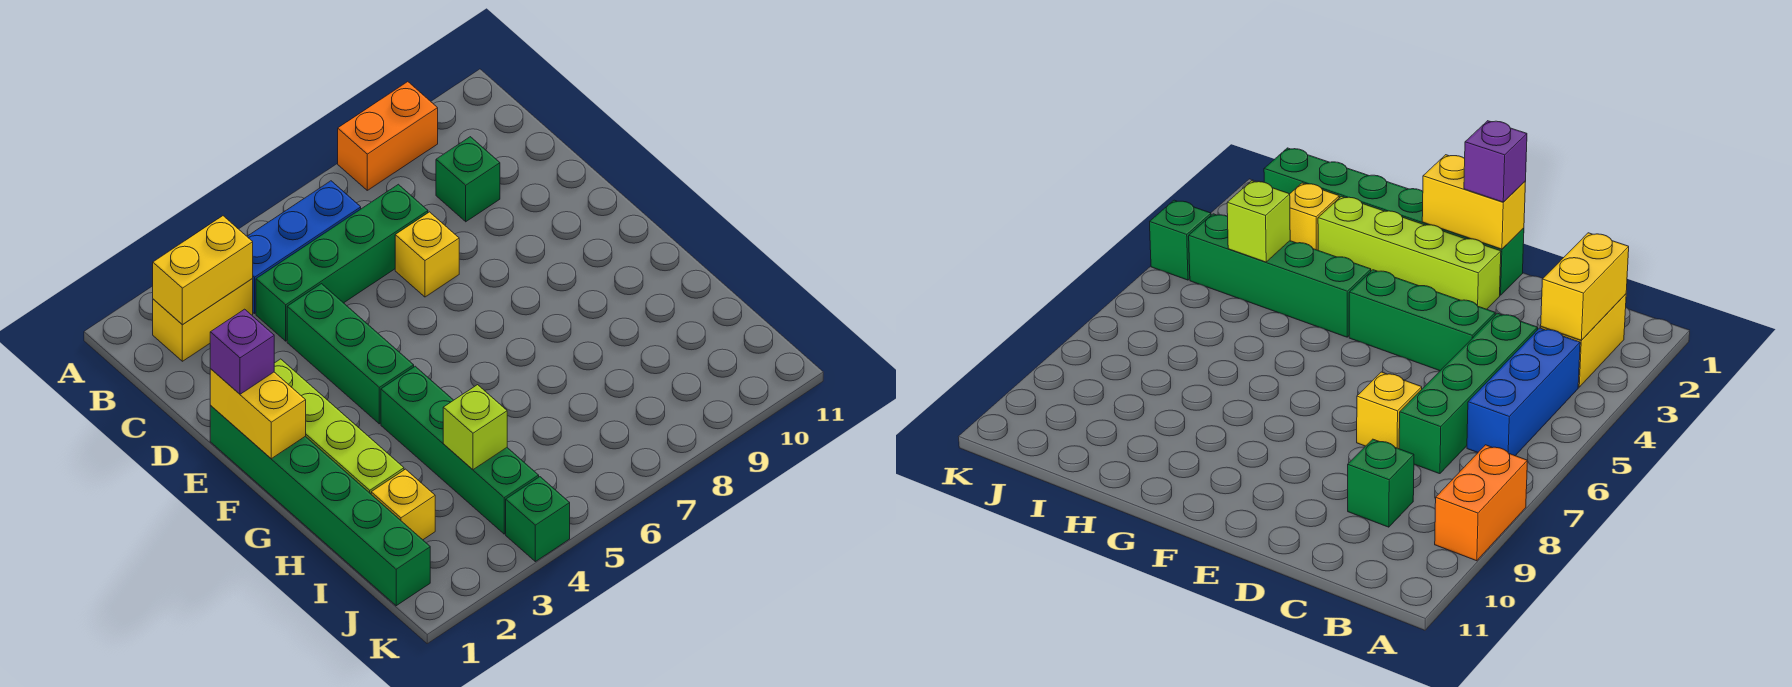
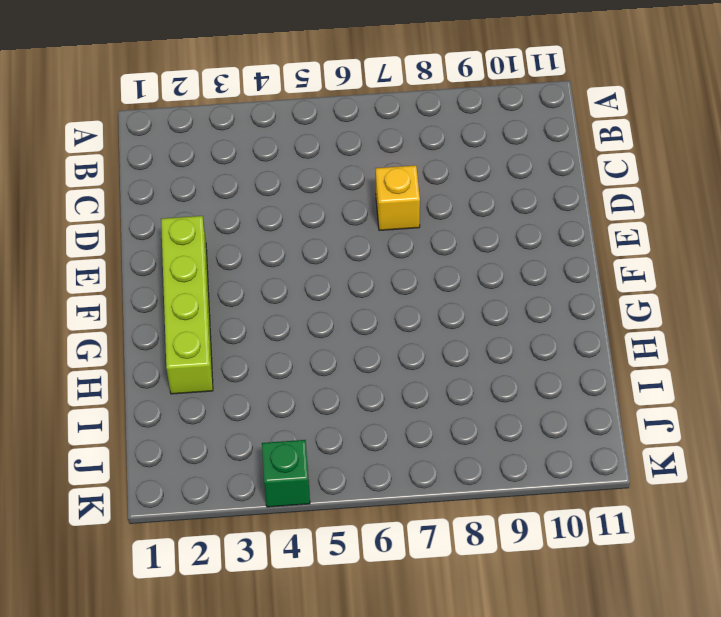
none -> orange 1x2 brick [338,82,438,190]
none -> yellow 1x2 brick [153,279,253,361]
none -> blue 1x3 brick [247,181,361,314]

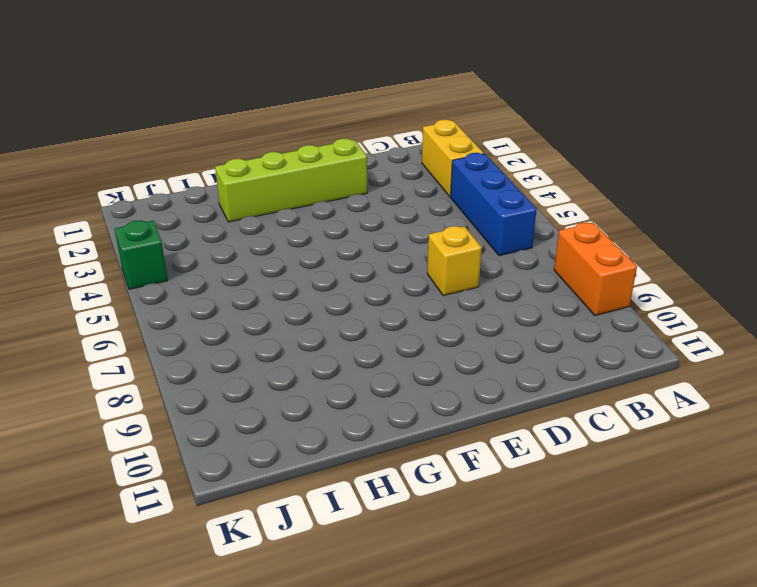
none -> green 1x4 brick [256,184,428,341]
none -> green 1x1 brick [436,137,500,222]
none -> green 1x3 brick [287,284,414,424]

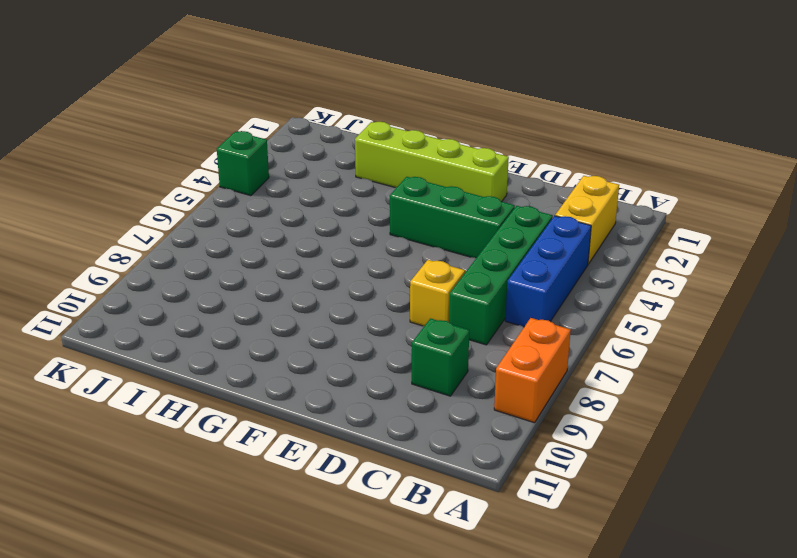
none -> green 1x6 brick [210,405,430,606]
none -> green 1x4 brick [381,366,539,534]
none -> yellow 1x1 brick [371,469,435,540]

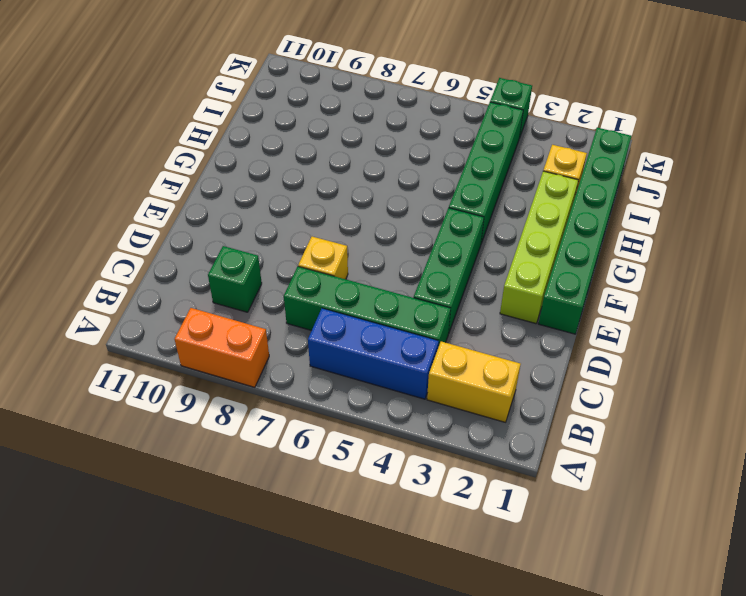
none -> yellow 1x2 brick [153,216,253,325]
none -> yellow 1x2 brick [210,369,306,459]
none -> lime 1x1 brick [443,385,507,470]

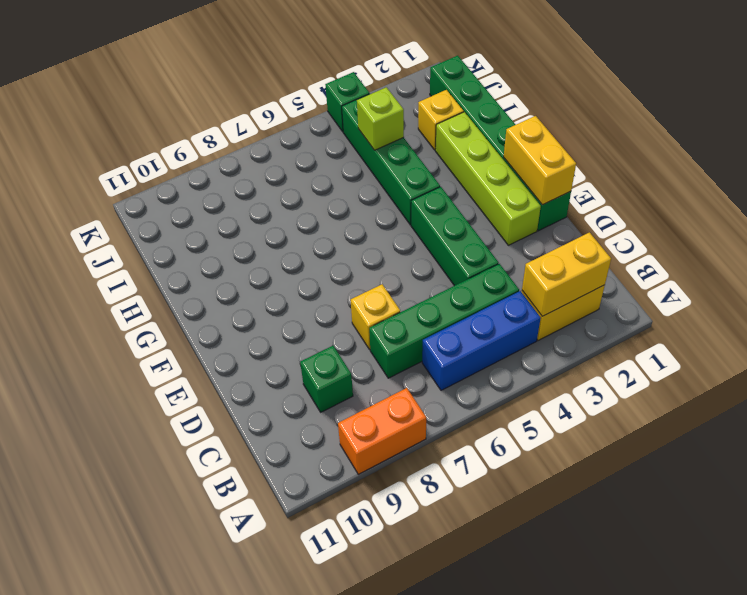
none -> purple 1x1 brick [210,309,274,394]

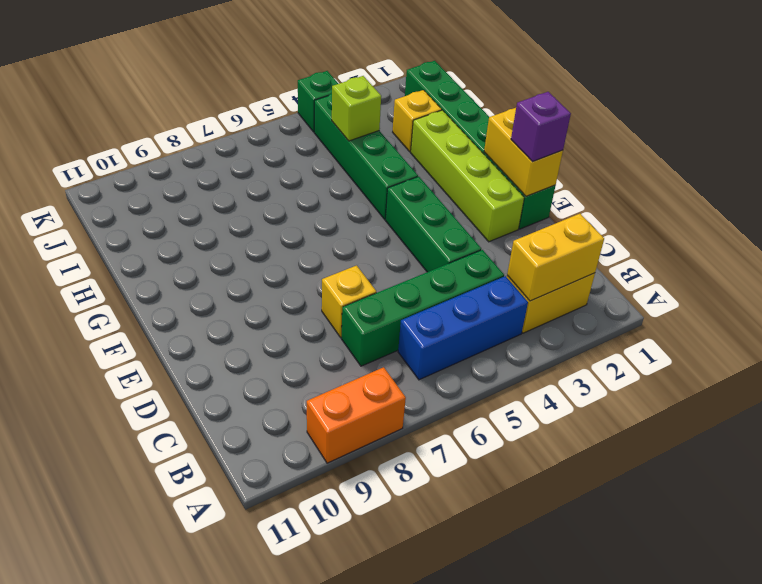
none -> green 1x1 brick [436,137,500,222]

